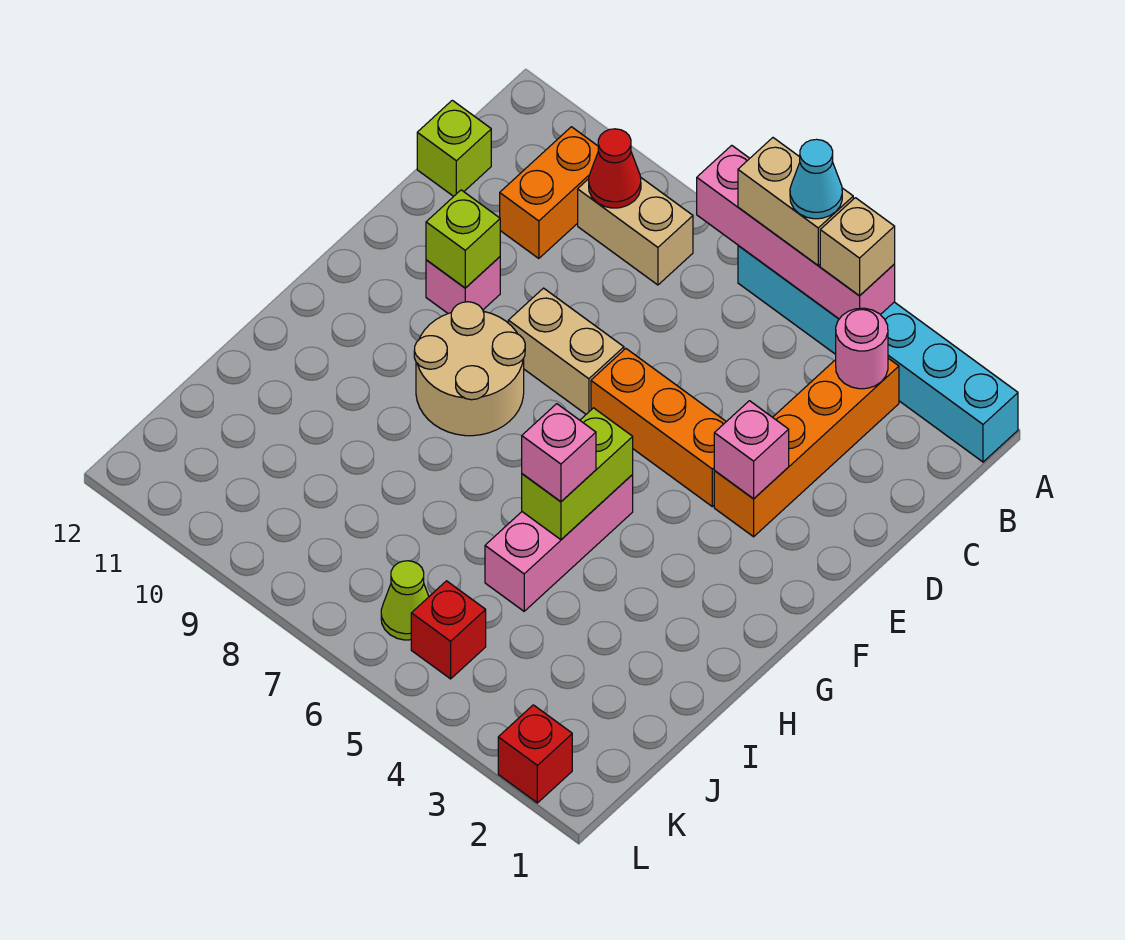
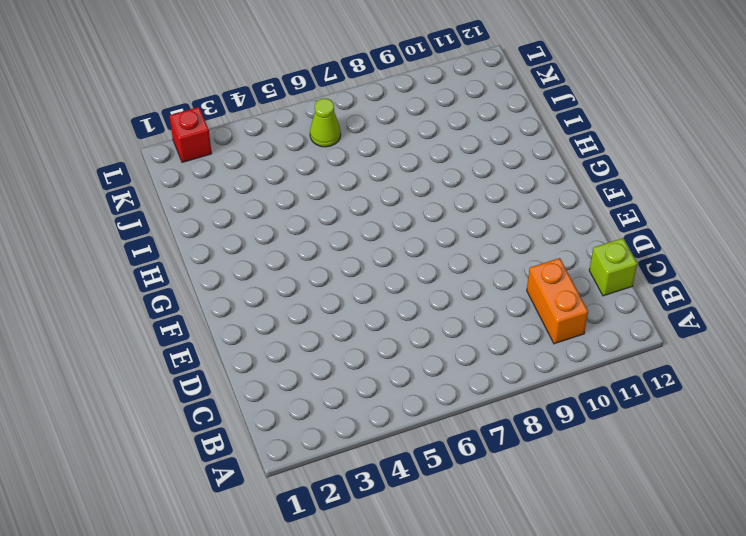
none -> cyan 1x6 brick [738,245,1018,462]
none -> orange 1x4 brick [714,358,899,537]
none -> tan 1x2 brick [578,177,693,285]

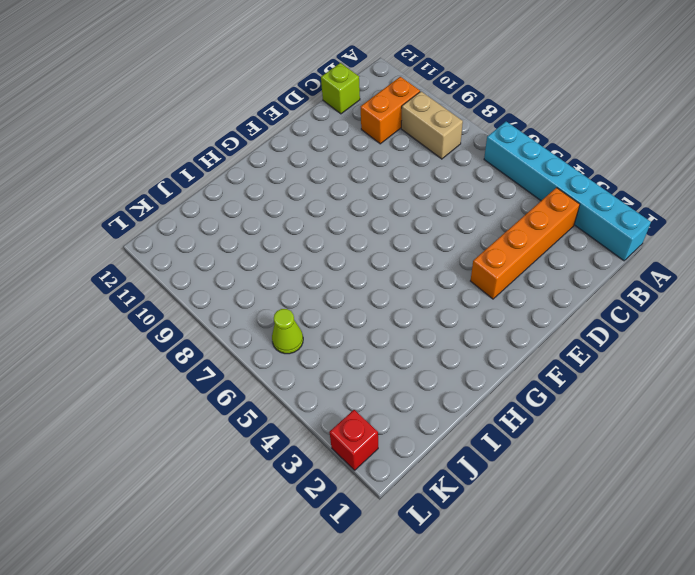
none -> orange 1x3 brick [591,349,726,507]
none -> tan 1x2 brick [508,288,624,414]
none -> pink 1x1 brick [426,257,500,314]

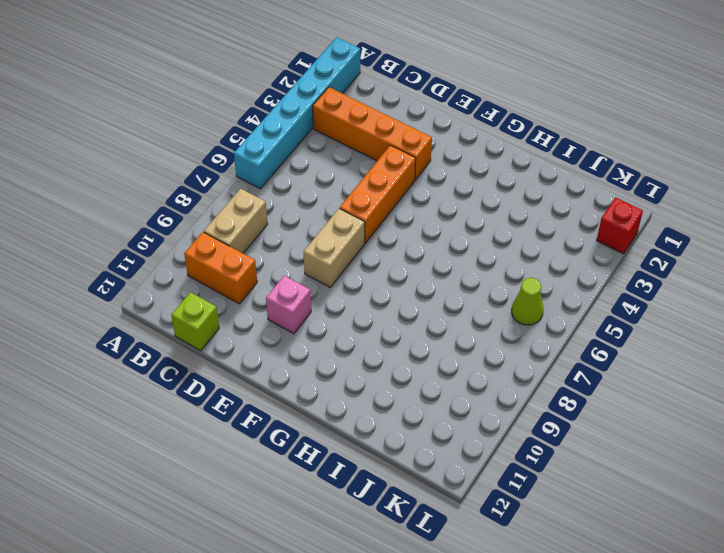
none -> tan 2x2 round brick [414,302,525,436]
none -> pink 1x3 brick [485,475,633,611]
none -> red 1x1 brick [411,581,486,679]

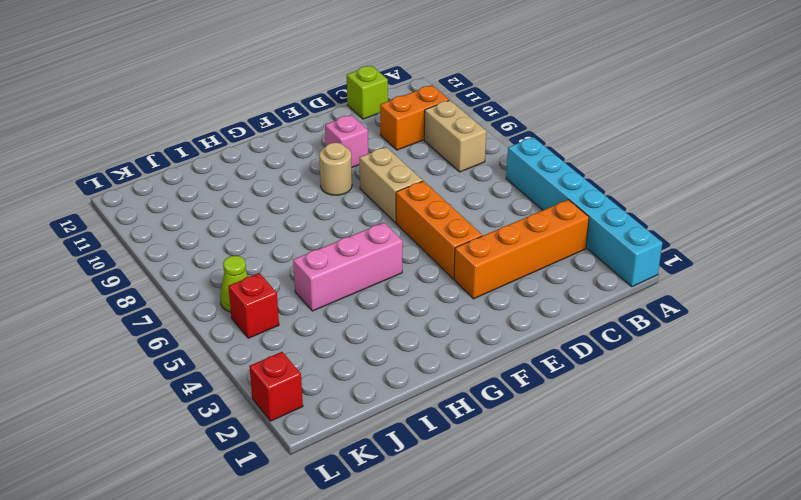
tan 1x1 round brick [319,143,352,195] -> tan 2x2 round brick [414,302,525,436]
none -> pink 1x4 brick [697,145,895,319]
none -> pink 1x1 round brick [836,308,888,389]
none -> red 1x1 cone [589,129,641,208]

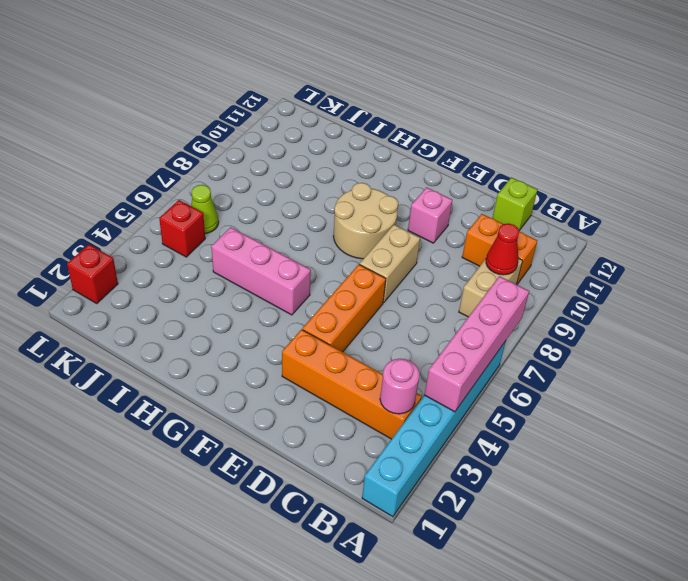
none -> pink 1x1 brick [714,401,789,499]
none -> lime 1x1 brick [426,190,500,288]
none -> lime 1x2 brick [522,408,633,540]

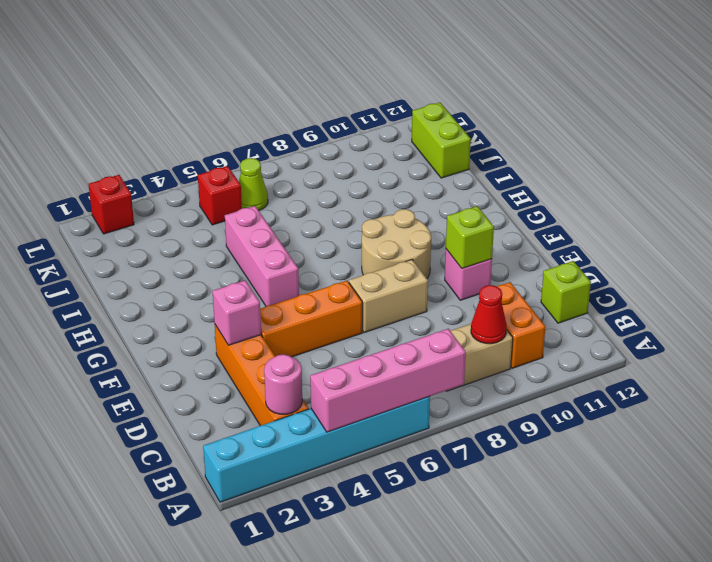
lime 1x2 brick [412,102,471,178] -> lime 1x2 brick moved to [522,408,633,540]
none -> tan 1x1 brick [820,198,895,296]
none -> tan 1x2 brick [738,138,853,265]
none -> pink 1x1 brick [522,404,596,502]

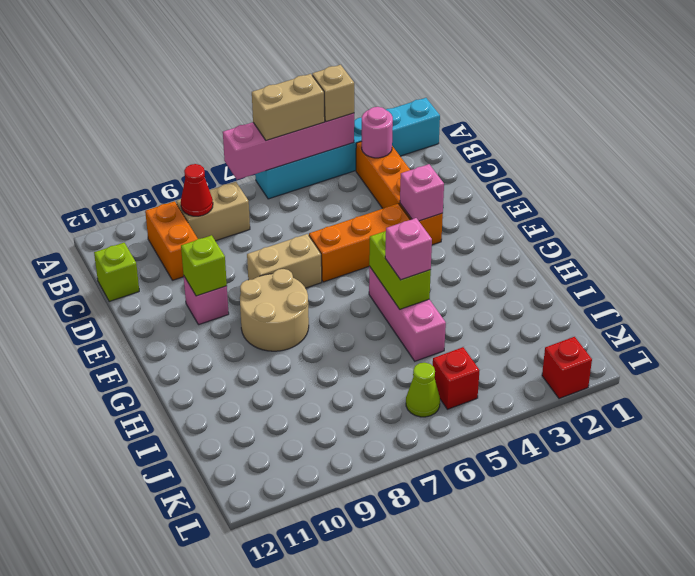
none -> cyan 1x1 cone [790,139,842,219]

